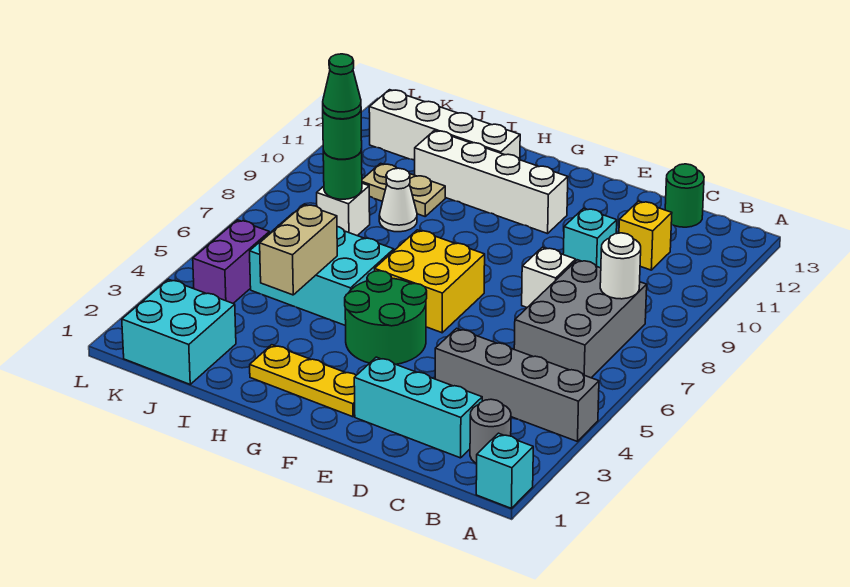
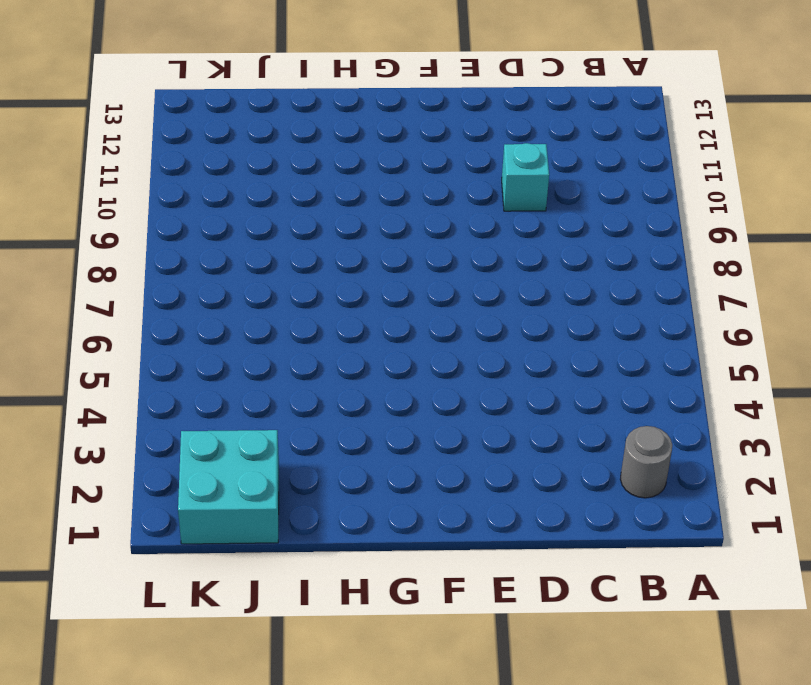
none -> cyan 1x1 brick [476,433,533,508]
none -> grey 1x4 brick [435,328,599,442]
none -> grey 2x3 brick [514,260,647,378]

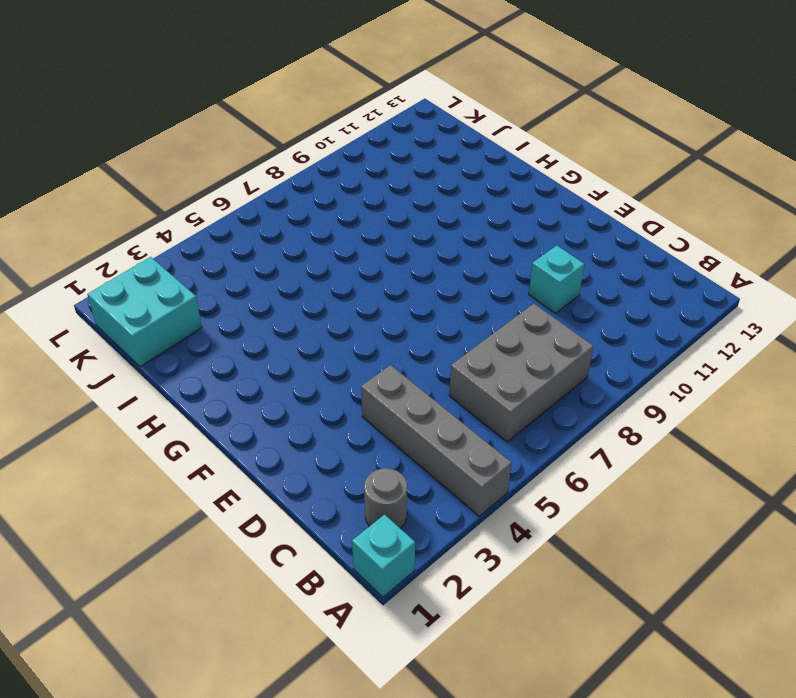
none -> cyan 1x3 brick [354,357,482,458]
none -> yellow 1x1 brick [619,201,672,270]
none -> green 1x1 round brick [665,164,704,227]

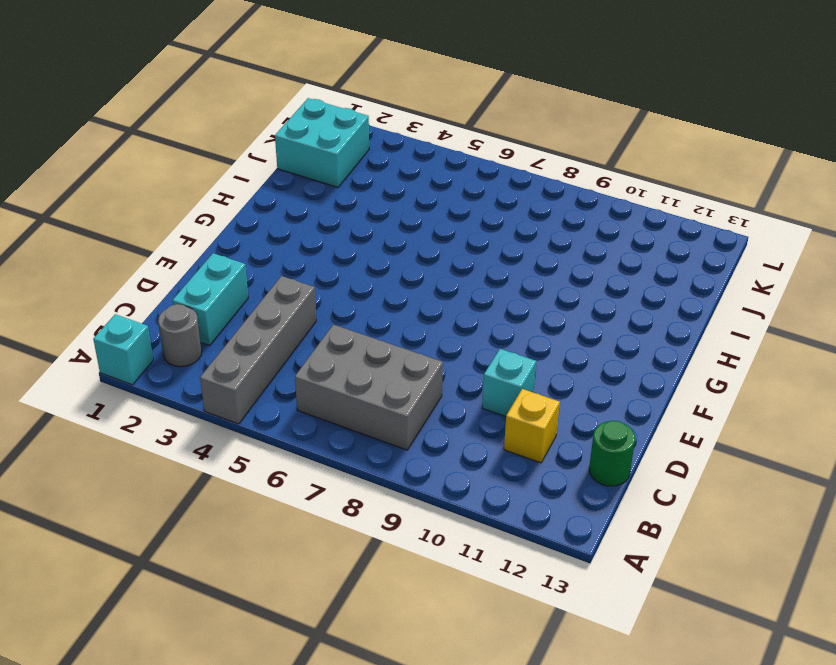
cyan 1x2 brick [173,253,248,345] -> cyan 1x3 brick [354,357,482,458]
none -> white 1x1 brick [522,247,576,307]
none -> yellow 1x3 plate [250,345,356,417]
none -> green 2x2 round brick [345,271,427,364]

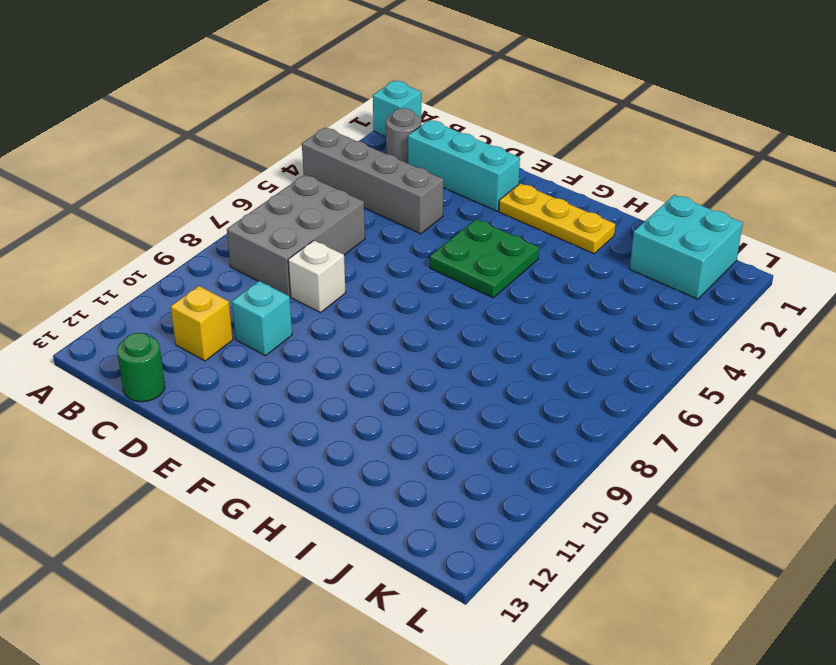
green 2x2 plate [430,219,539,298] -> green 2x2 round brick [345,271,427,364]
none -> yellow 2x2 brick [375,230,485,333]
none -> white 1x4 brick [415,130,568,234]
none -> cyan 2x3 brick [250,213,394,326]

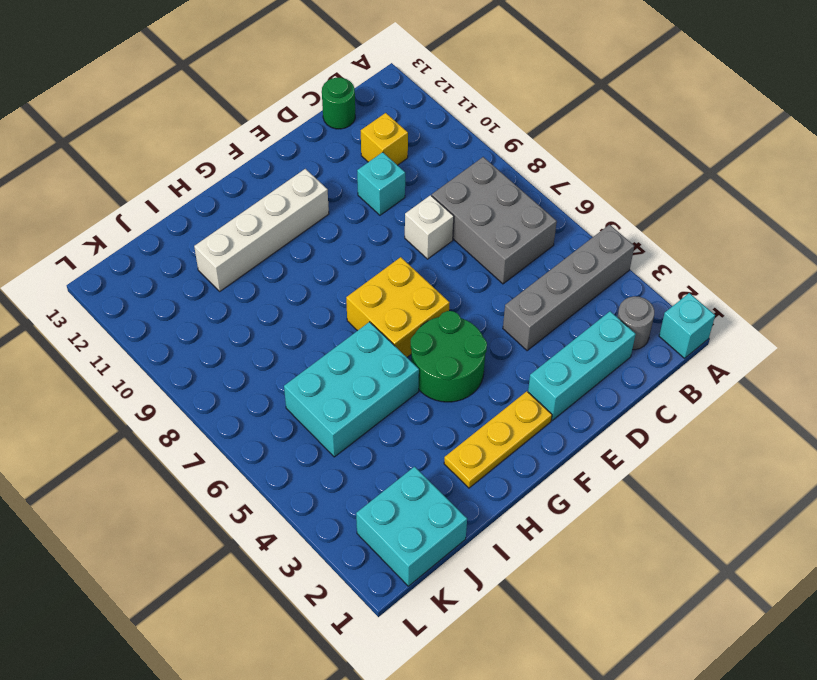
none -> white 1x4 brick [369,90,520,160]
none -> white 1x1 cone [379,168,417,232]
none -> tan 1x2 plate [362,163,445,216]

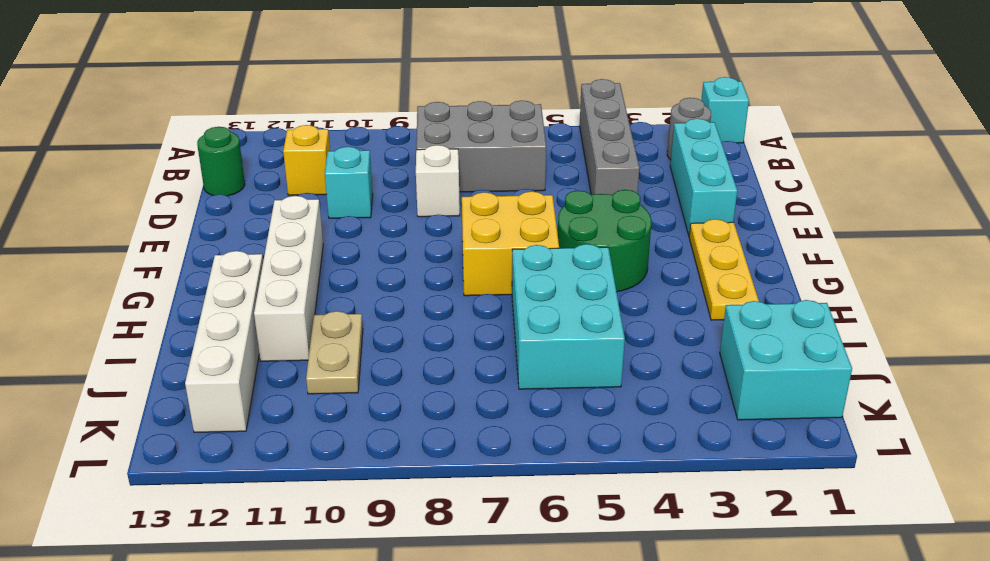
none -> white 1x1 cone [379,168,417,232]
none -> white 1x1 brick [317,183,370,236]
none -> purple 1x2 brick [193,220,269,303]

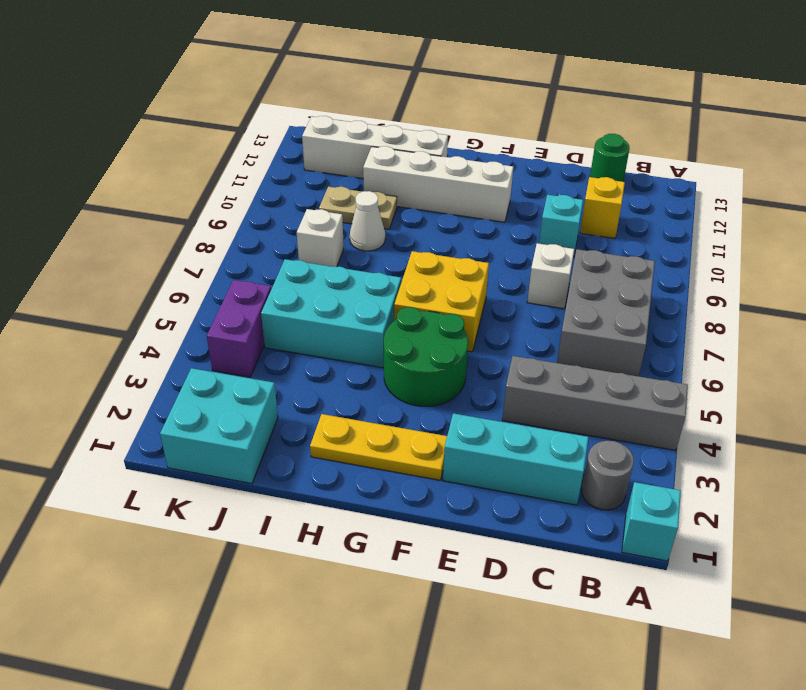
none -> white 1x1 round brick [600,233,641,299]
none -> tan 1x2 brick [260,204,337,295]
none -> green 1x1 round brick [323,149,362,199]

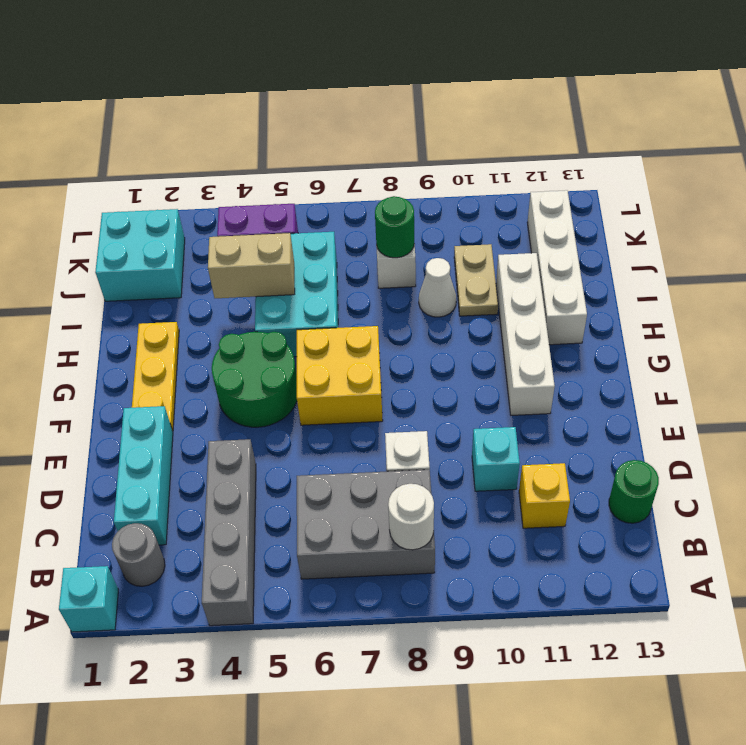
none -> green 1x1 round brick [323,111,362,159]
none -> green 1x1 cone [323,54,361,119]

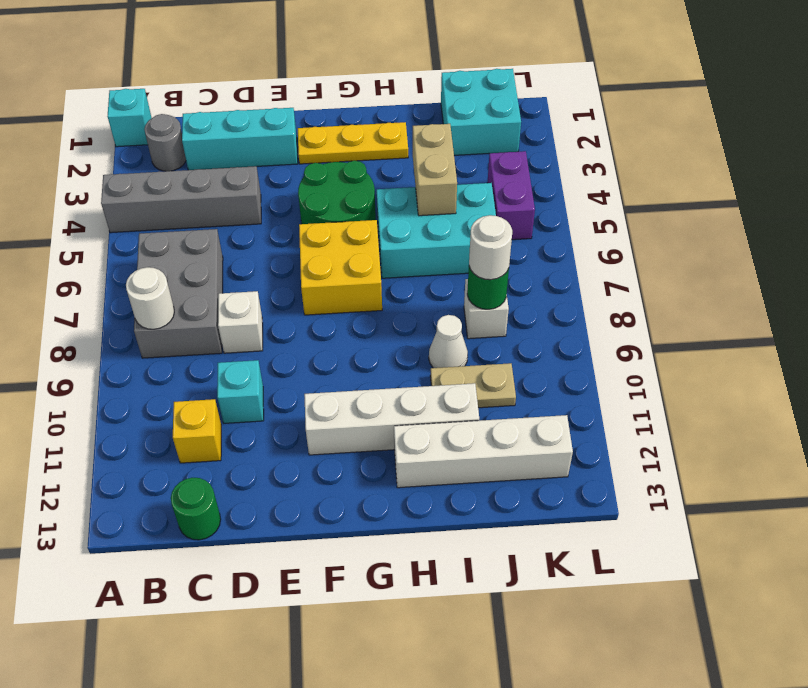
white 1x1 round brick [469,215,512,280] -> green 1x1 round brick [323,111,362,159]
none -> green 1x1 cone [323,54,361,119]

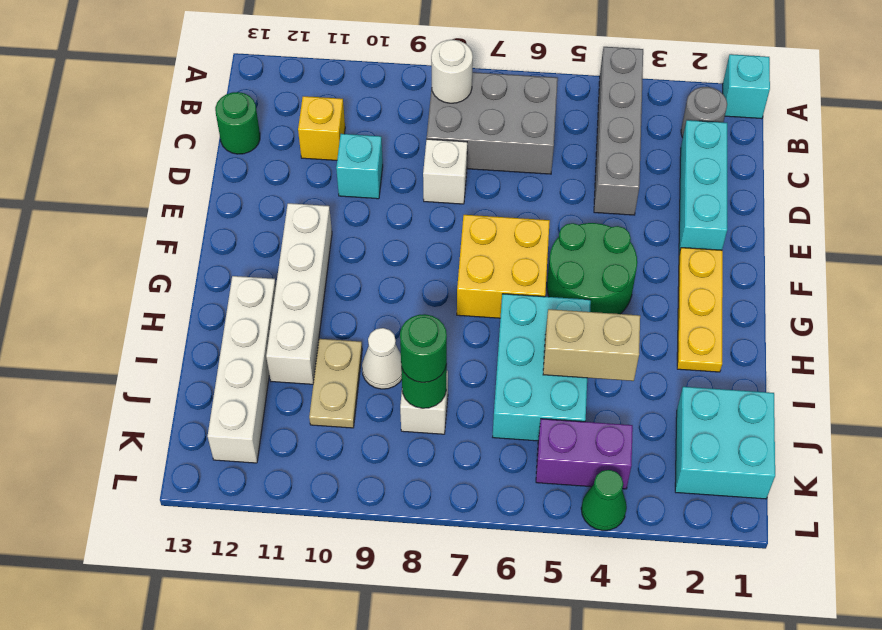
green 1x1 cone [581,470,627,530] -> green 1x1 cone moved to [323,54,361,119]

